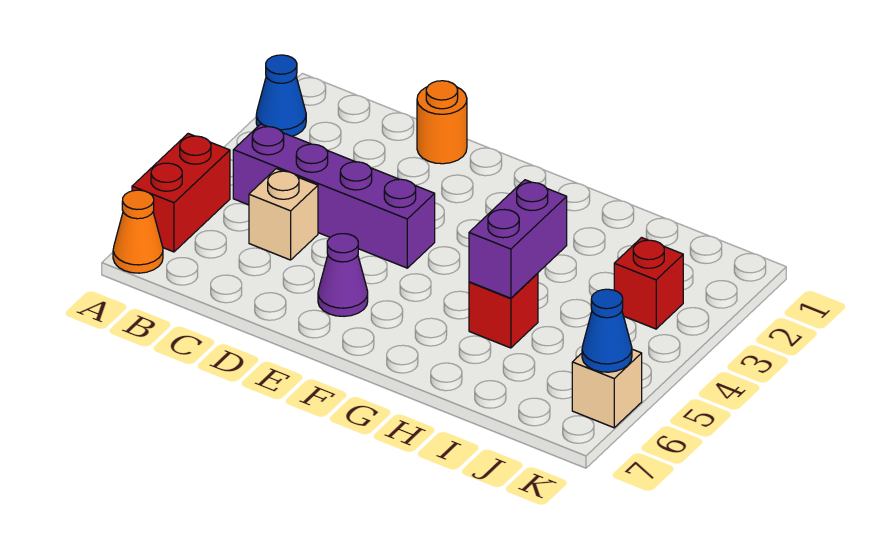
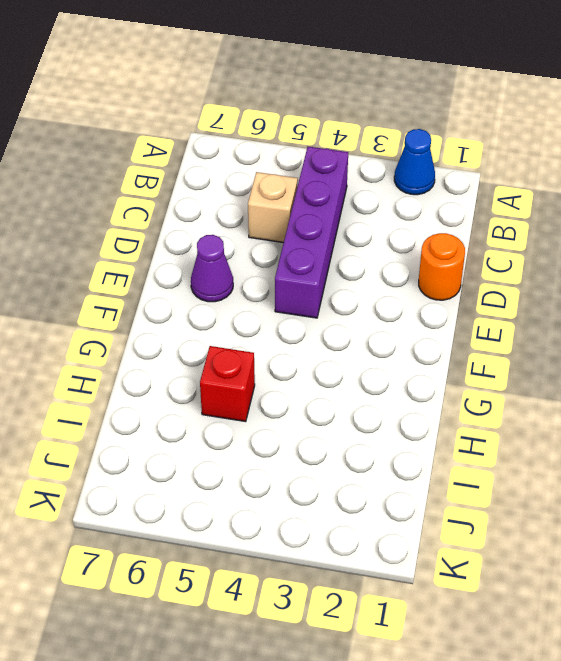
none -> red 1x2 brick [132,134,230,252]
none -> orange 1x1 cone [113,190,163,273]
none -> red 1x1 brick [614,238,683,329]

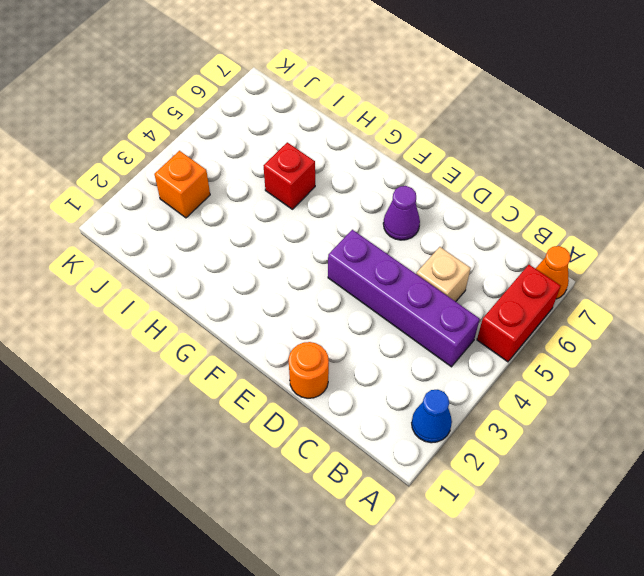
orange 1x1 brick [154,151,210,218] -> red 1x1 brick [614,238,683,329]
none -> tan 1x1 brick [572,349,642,428]
none -> purple 1x2 brick [469,180,567,298]
none -> blue 1x1 cone [582,289,632,372]

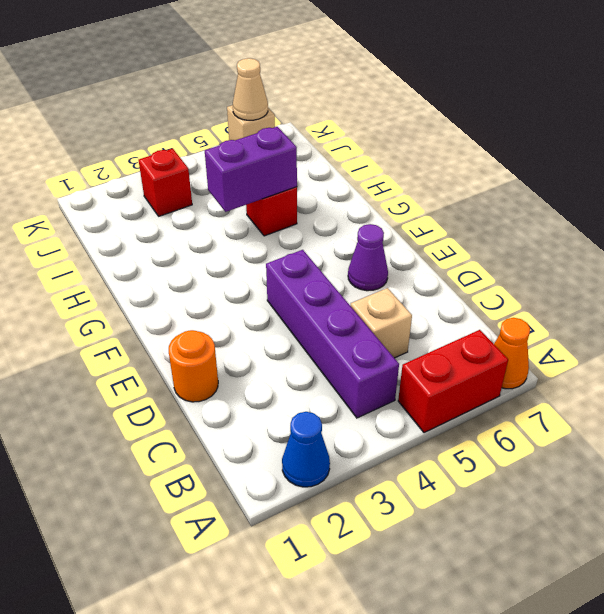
tan 1x1 cone [233,58,268,120] -> blue 1x1 cone [582,289,632,372]

